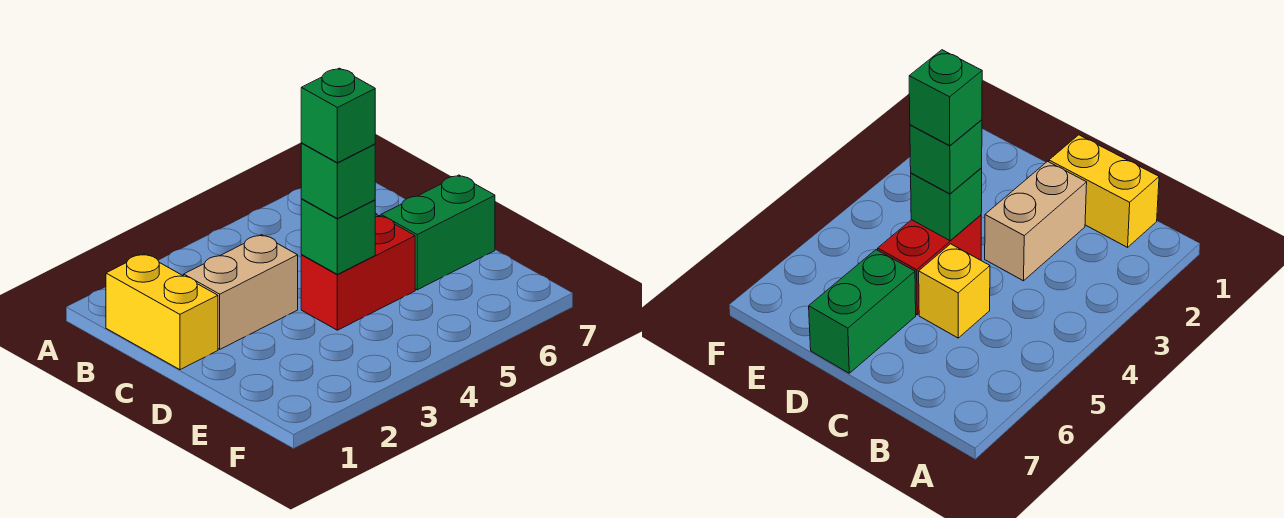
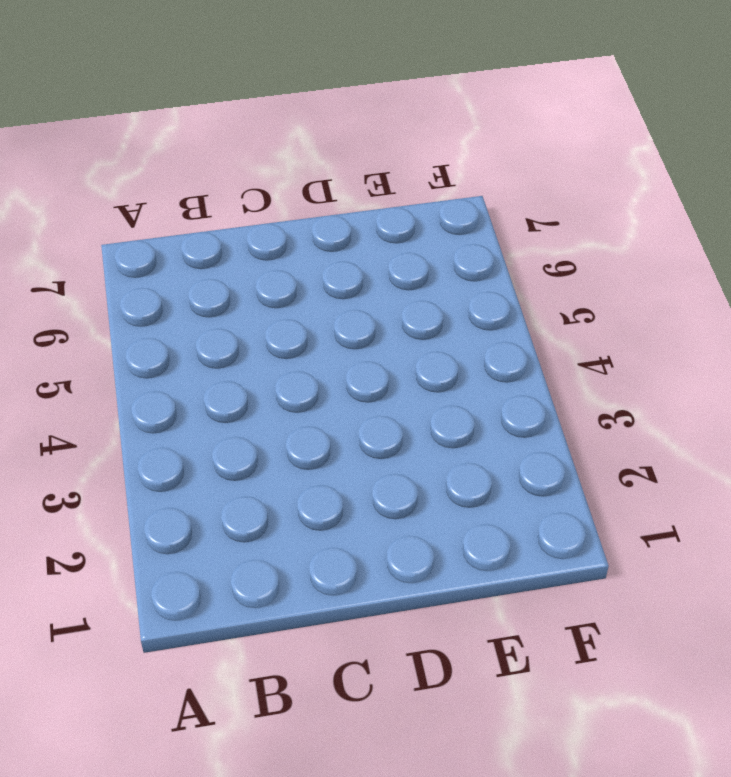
none -> yellow 1x2 brick [106,254,218,370]
none -> tan 1x2 brick [184,235,298,349]

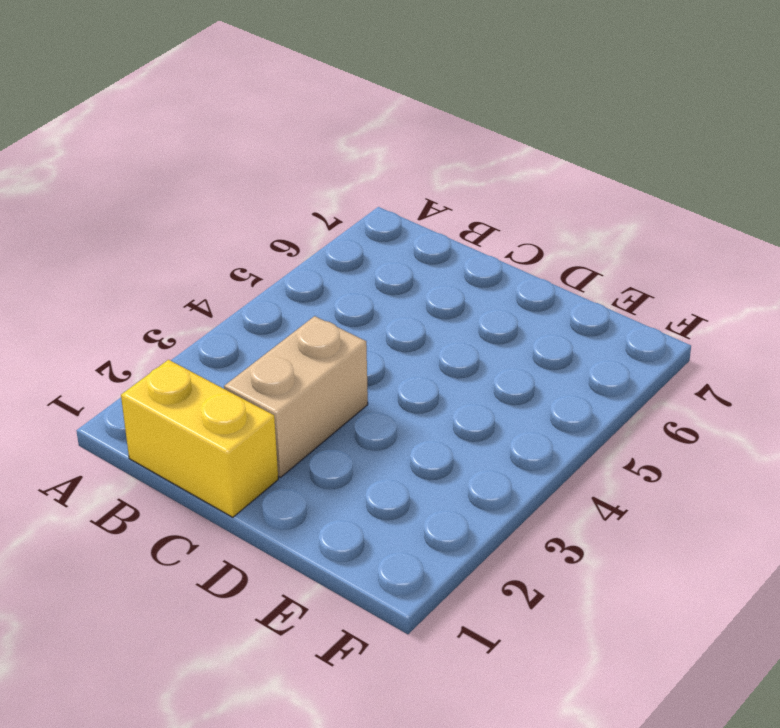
none -> yellow 1x1 brick [919,244,990,338]
none -> red 1x2 brick [301,216,415,330]

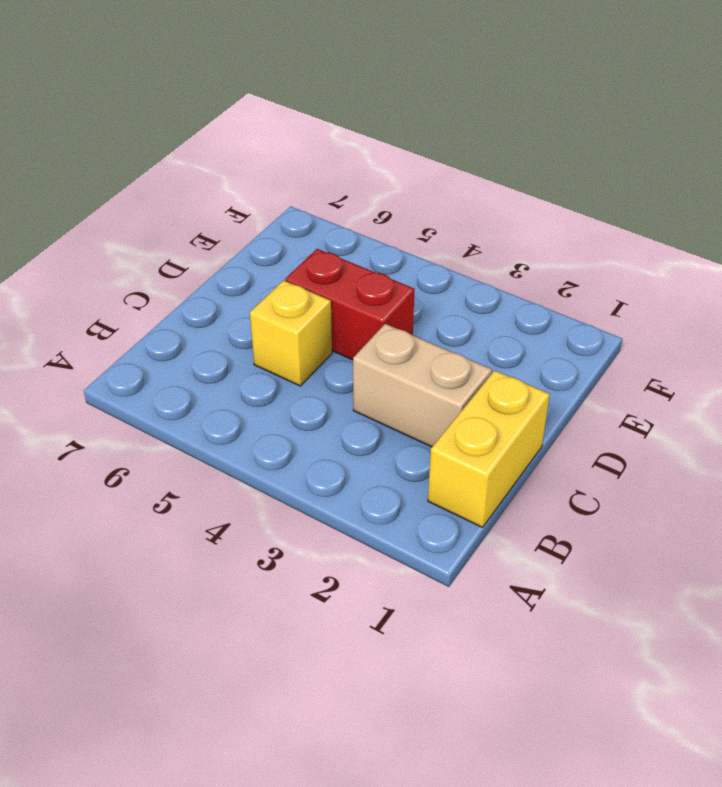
none -> green 1x2 brick [381,175,495,290]
none -> green 1x1 brick [301,199,375,274]

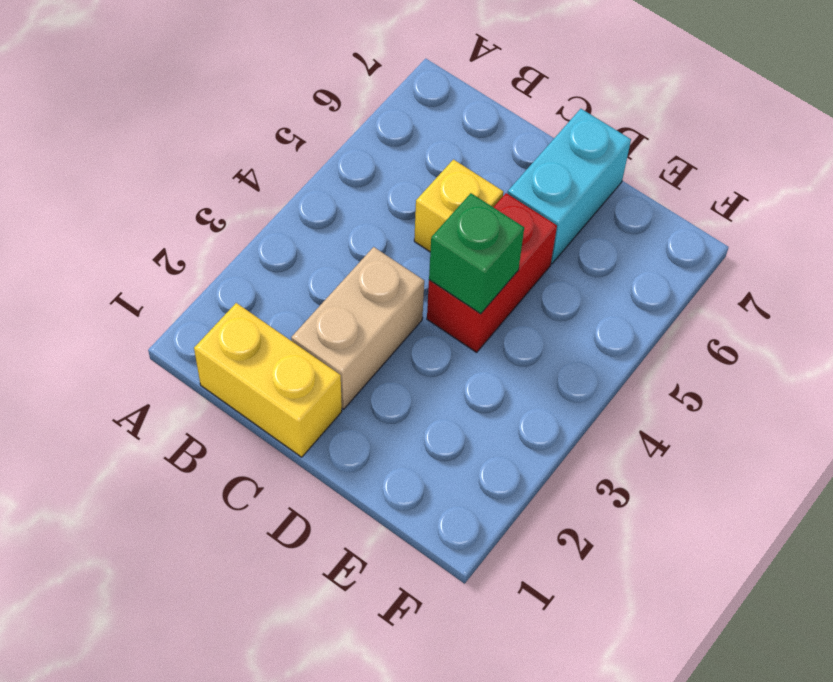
cyan 1x2 brick [508,109,631,264] -> green 1x2 brick [381,175,495,290]
none -> green 1x1 brick [301,143,375,219]
none -> green 1x1 brick [301,68,375,163]

